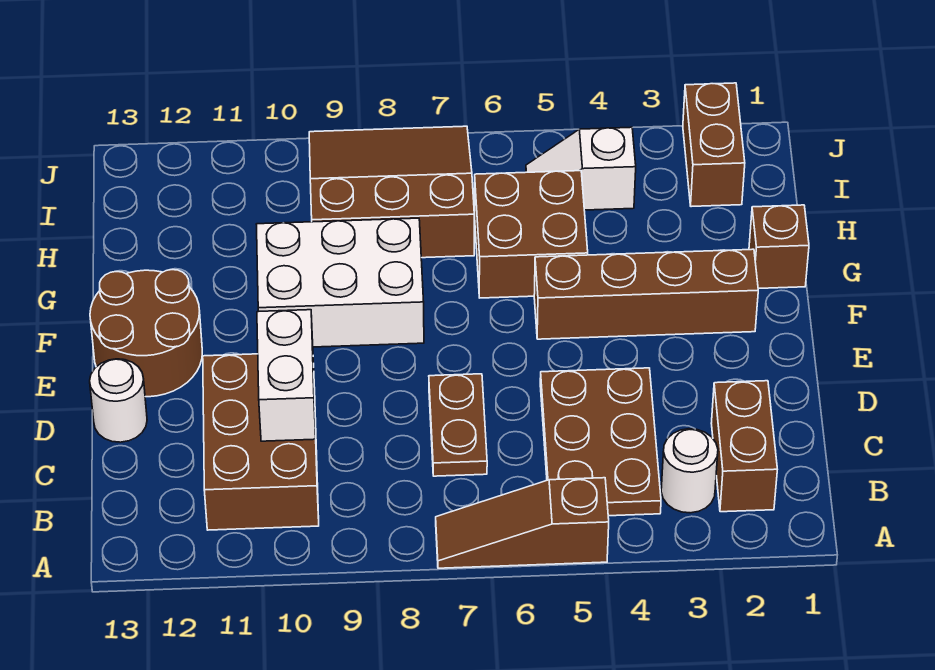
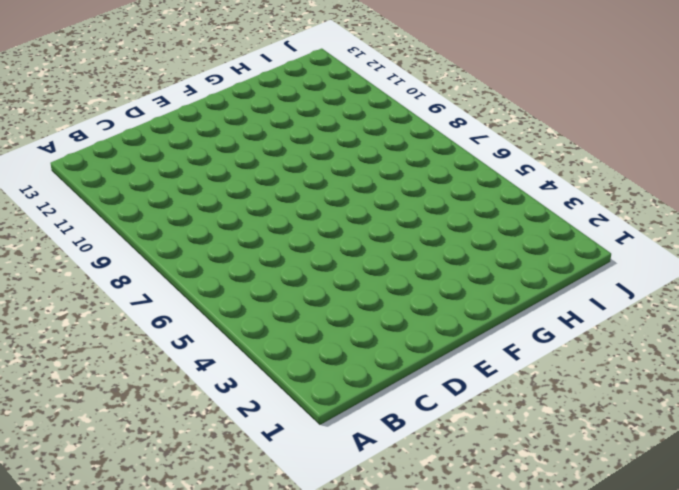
none -> brown 1x3 slope [436,478,609,568]
none -> brown 1x2 brick [711,381,777,512]
none -> white 1x1 round brick [661,429,718,513]

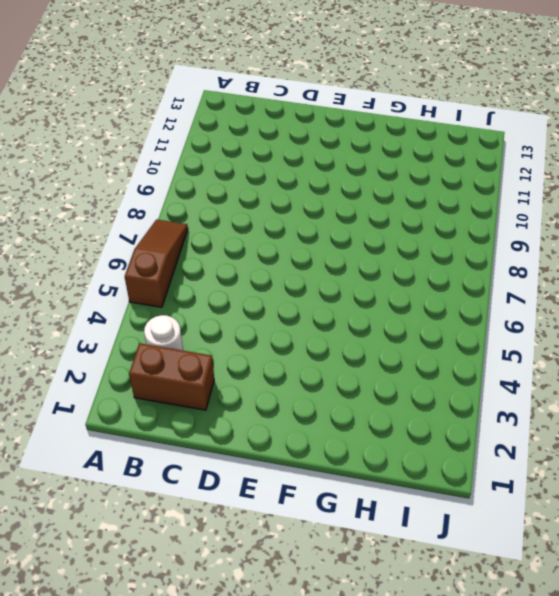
none -> brown 2x3 plate [540,368,661,516]
none -> brown 2x3 brick [203,354,319,530]
none -> brown 1x2 plate [429,374,487,476]

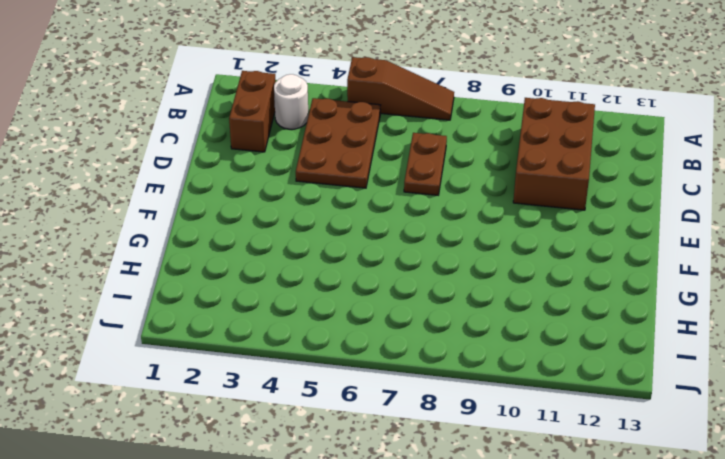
none -> white 1x1 round brick [90,359,147,442]
none -> brown 2x2 round brick [90,270,202,397]
none -> brown 1x4 brick [534,249,758,339]

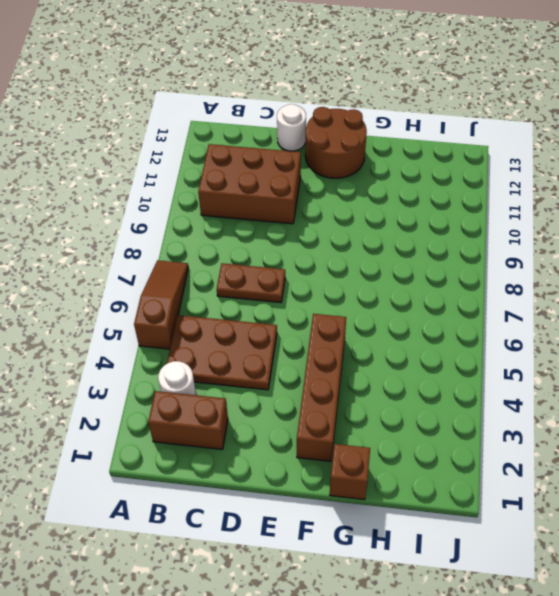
none -> white 2x3 brick [256,218,424,347]
none -> brown 2x2 brick [475,171,588,298]
none -> brown 3x3 slope [309,126,474,258]

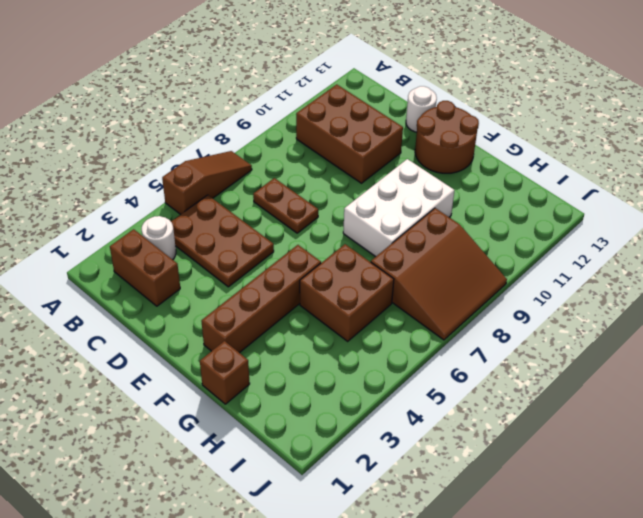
none -> brown 1x2 brick [683,83,745,207]
none -> white 1x2 slope [526,127,636,210]
none -> white 1x2 brick [257,310,316,441]

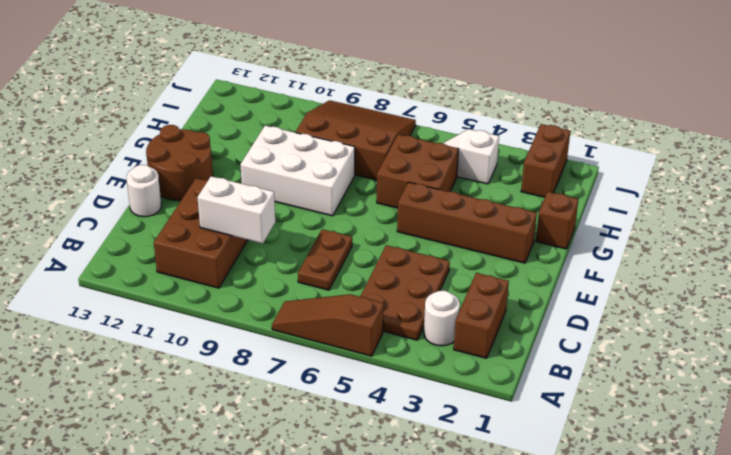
white 1x2 brick [197,176,275,244] -> white 1x2 brick turned to [257,310,316,441]

